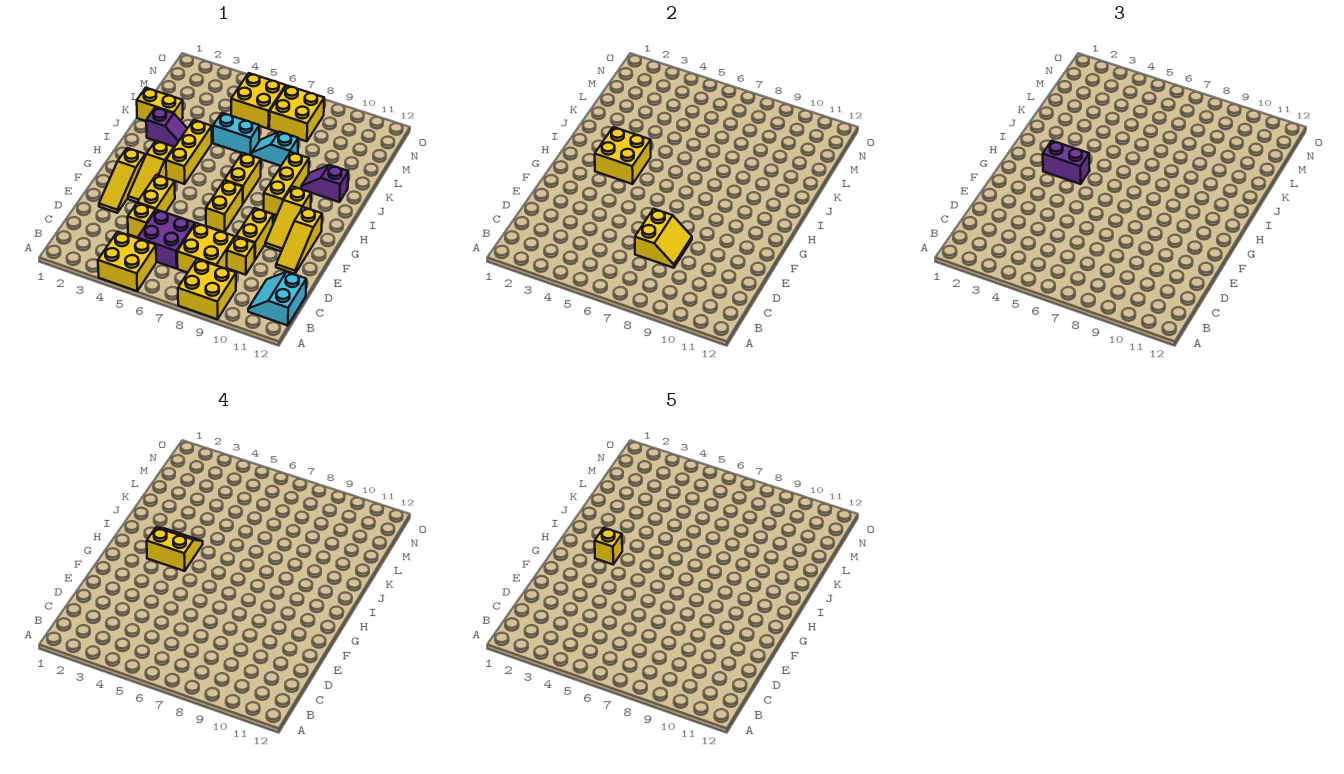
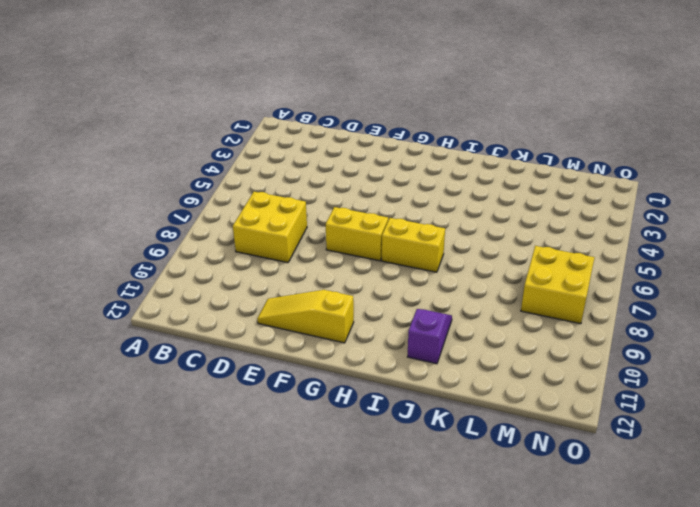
none -> yellow 2x2 brick [98,232,156,291]
none -> yellow 2x2 brick [178,259,236,319]
none -> cyan 2x2 slope [248,272,306,326]

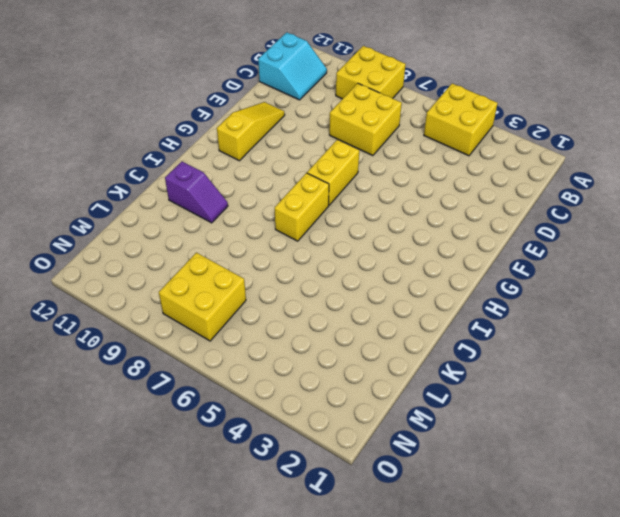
none -> purple 2x2 brick [138,210,195,269]
none -> yellow 1x1 brick [128,203,156,238]
none -> yellow 1x1 brick [227,237,255,275]

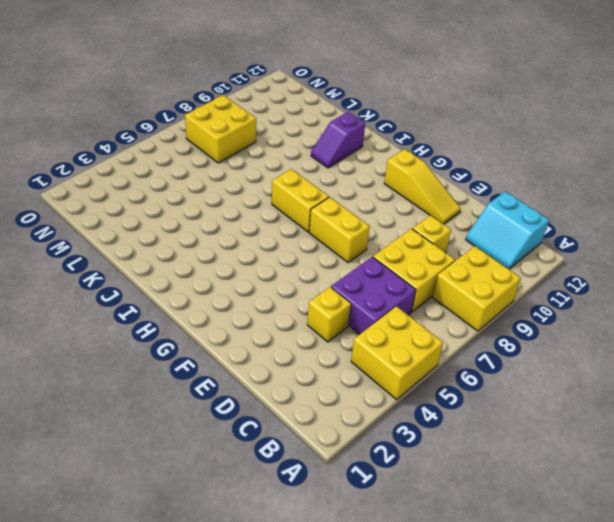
none -> yellow 1x3 slope [99,148,146,213]
none -> yellow 1x2 brick [137,175,175,213]
none -> yellow 1x2 brick [236,208,273,260]

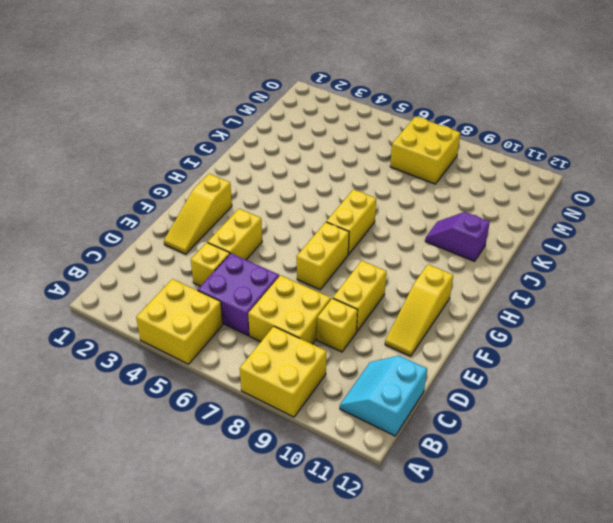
none -> yellow 1x3 slope [128,141,174,202]
none -> yellow 1x3 slope [265,186,311,251]
none -> yellow 1x3 brick [166,120,212,184]

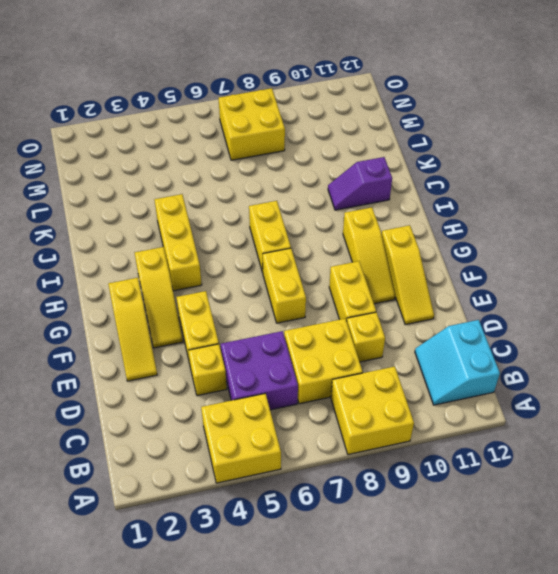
none -> yellow 1x3 brick [264,152,309,215]
none -> purple 1x2 slope [146,107,188,147]
none -> yellow 1x2 brick [137,88,183,121]

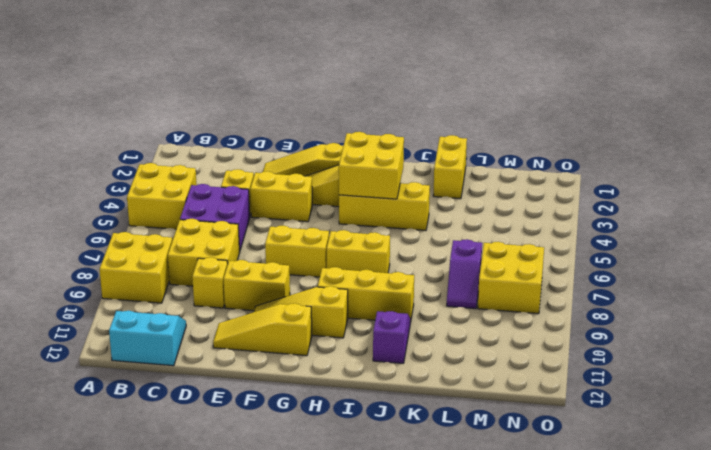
purple 1x2 slope [447,239,482,309] -> purple 1x2 slope moved to [146,107,188,147]
none -> cyan 1x2 brick [213,113,259,155]
none -> cyan 1x2 slope [252,132,298,166]
none -> yellow 2x2 brick [231,73,286,129]

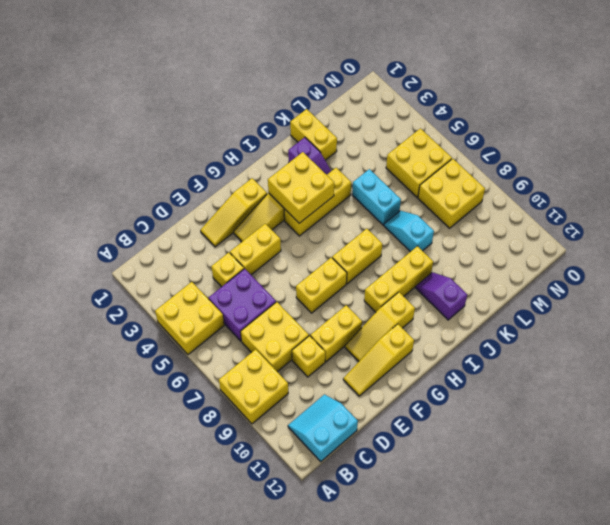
none -> yellow 2x2 slope [635,209,692,268]
none -> purple 1x2 brick [1043,141,1090,184]
none -> yellow 2x2 slope [147,527,203,571]

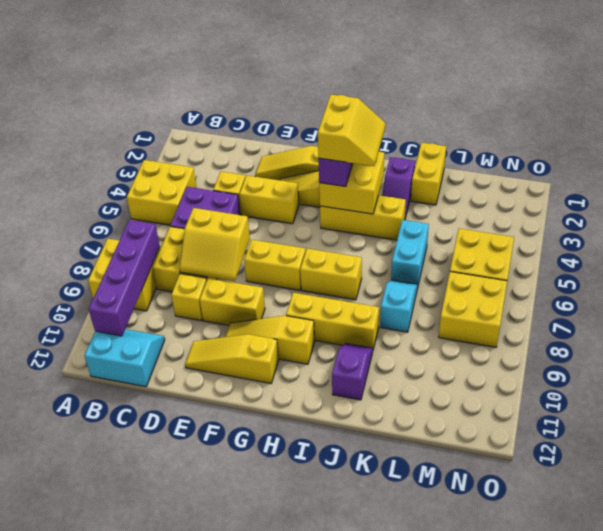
purple 1x4 brick [89,220,160,336] -> none
none -> yellow 1x1 brick [595,528,622,564]

